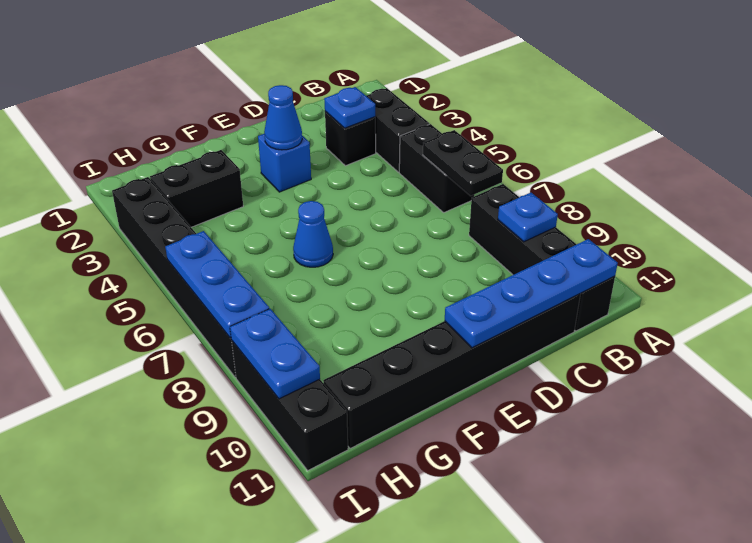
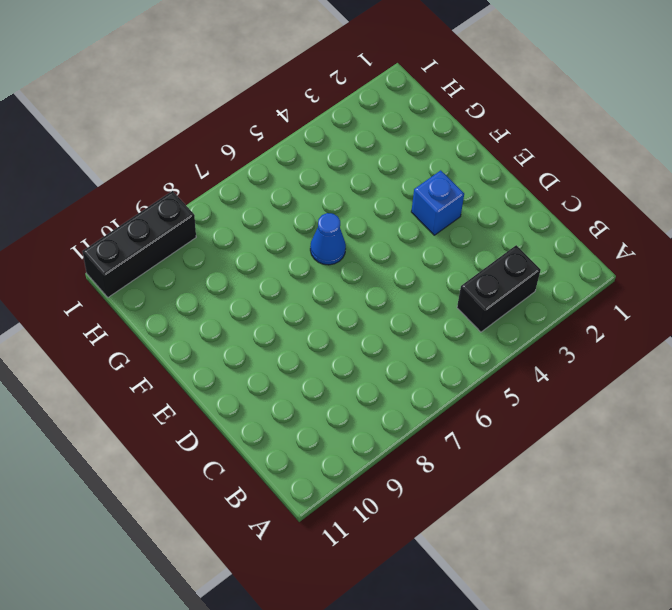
none -> black 1x2 brick [399,124,474,212]
none -> black 1x4 brick [469,184,615,331]
none -> black 1x1 brick [325,111,376,166]

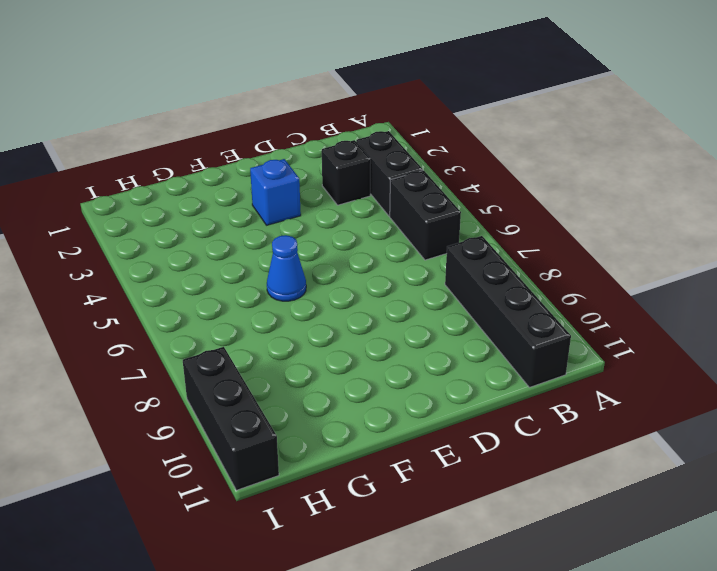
none -> black 1x6 brick [323,294,581,449]
none -> black 1x2 brick [150,150,243,227]
none -> black 1x6 brick [112,177,236,377]

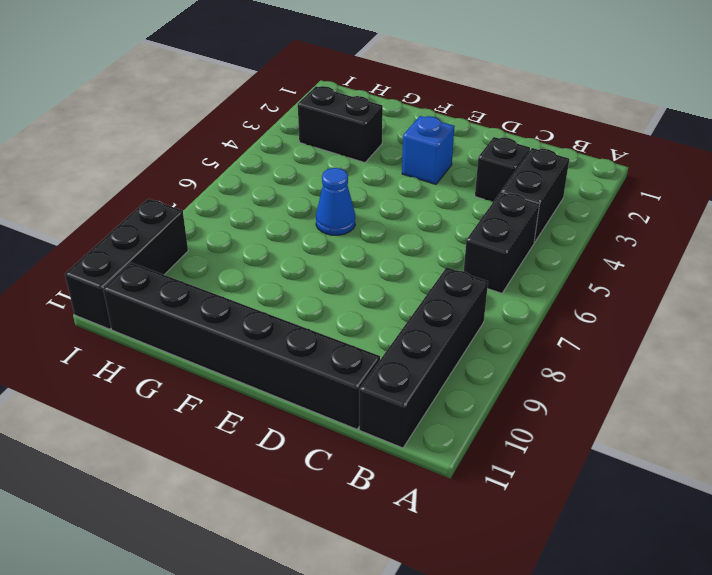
none -> black 1x6 brick [112,177,236,377]
none -> black 1x2 plate [423,130,503,196]
none -> blue 1x1 plate [498,193,558,242]

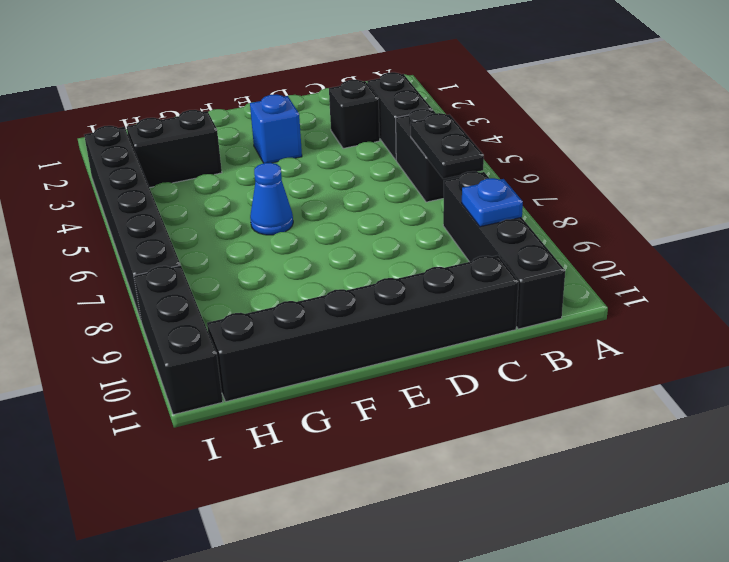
none -> blue 1x4 plate [445,239,618,348]
none -> blue 1x1 plate [324,87,375,128]
none -> blue 1x1 cone [264,85,302,150]

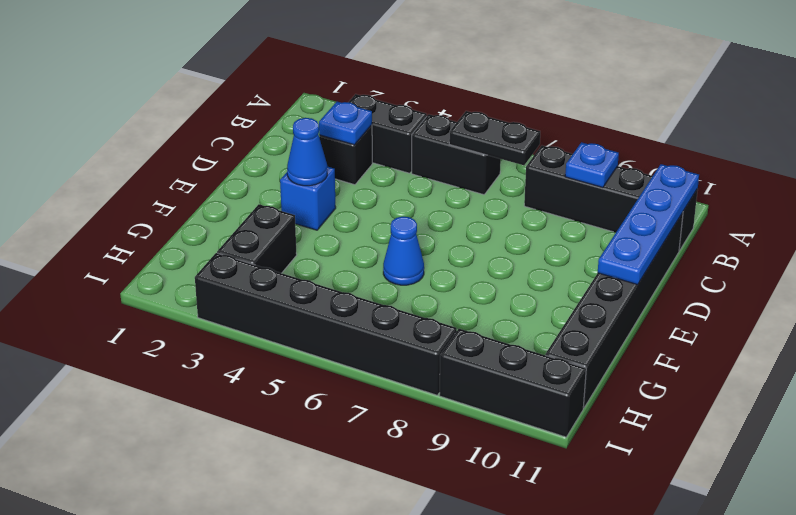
none -> blue 1x3 plate [165,231,269,338]
none -> blue 1x2 plate [230,309,320,399]

